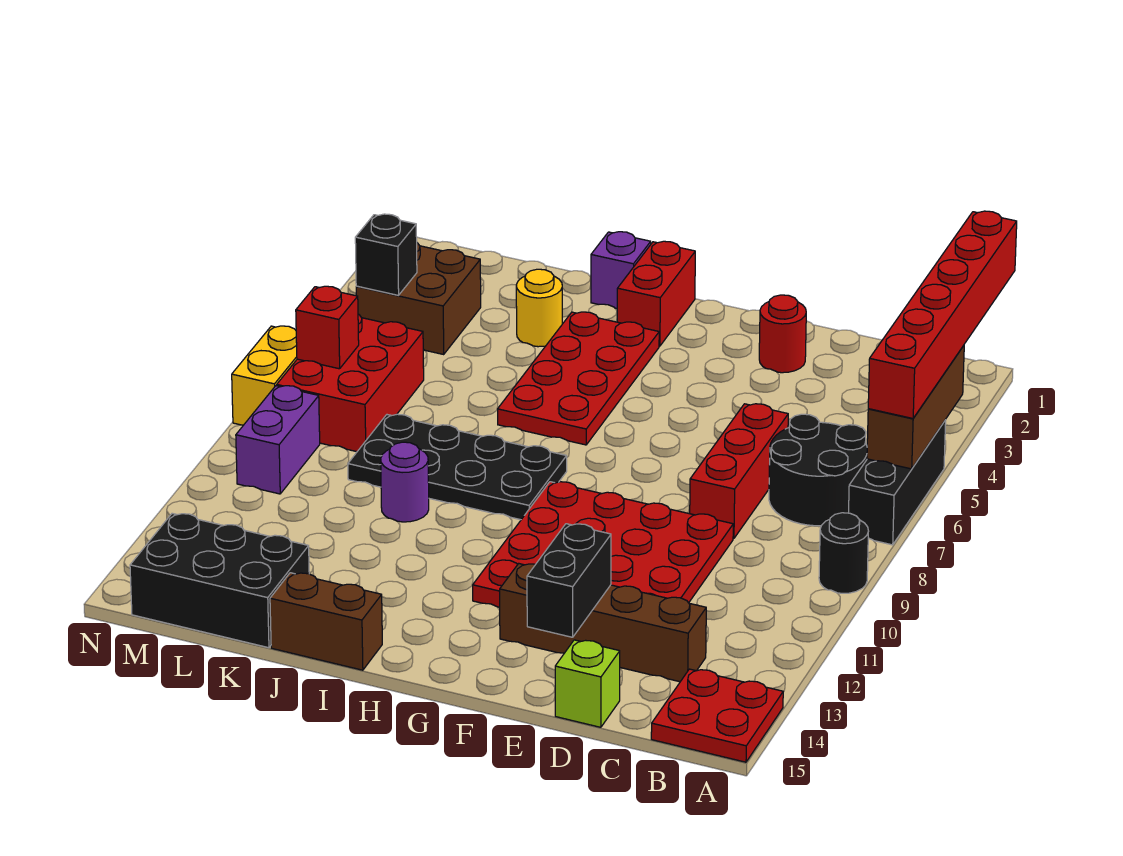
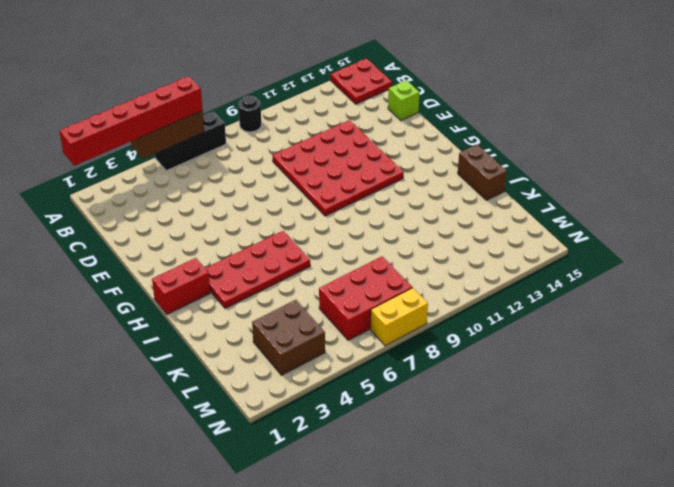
none -> black 2x2 round brick [769,414,867,526]
none -> brown 1x4 brick [500,564,706,682]
none -> red 1x3 brick [690,404,788,539]

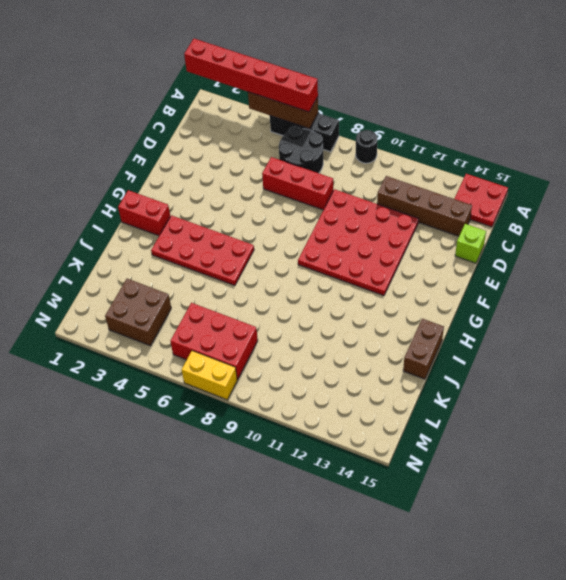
brown 1x4 brick [377,176,472,236] -> brown 1x4 brick turned to [500,564,706,682]
none -> red 1x1 round brick [759,295,806,373]
none -> black 2x4 plate [348,414,567,520]
none -> purple 1x1 brick [591,232,651,308]

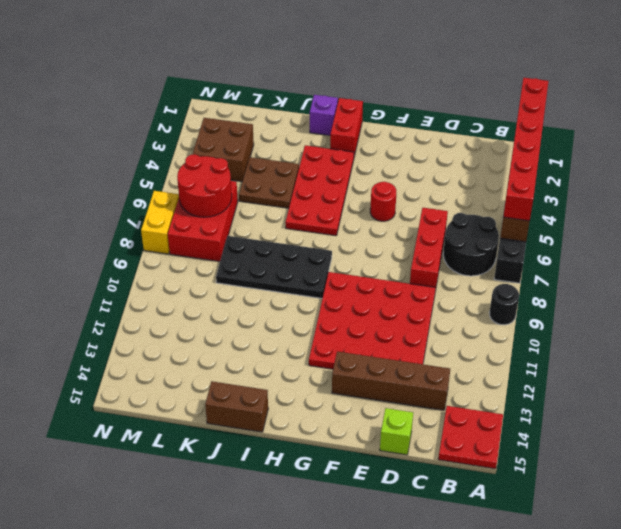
red 1x1 round brick [370,182,396,221] -> red 1x1 round brick moved to [759,295,806,373]
brown 2x2 plate [239,157,299,208] -> none
red 2x2 round brick [177,154,232,217] -> red 1x1 brick [296,286,359,369]
none -> yellow 1x1 round brick [516,269,562,347]
none -> purple 1x1 round brick [381,442,429,522]
none -> black 2x3 brick [130,513,309,648]

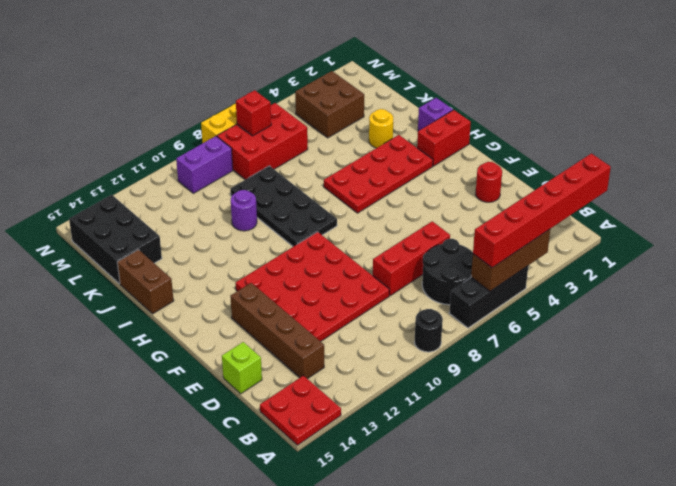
none -> black 1x2 brick [527,524,611,637]
none -> black 1x1 brick [355,214,417,295]

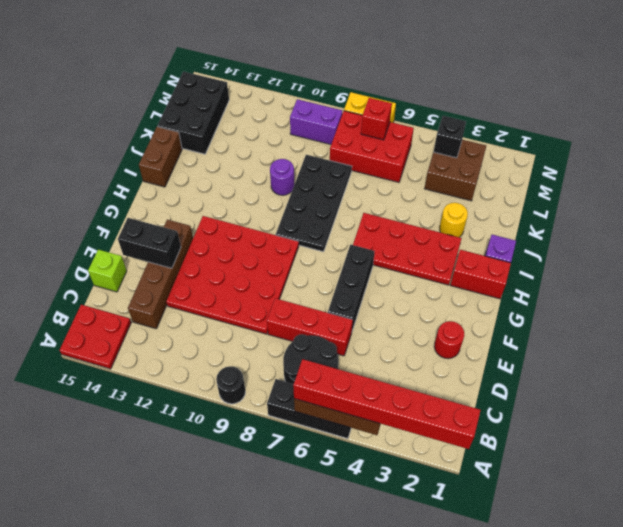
black 1x3 brick [328,245,375,331] -> none

